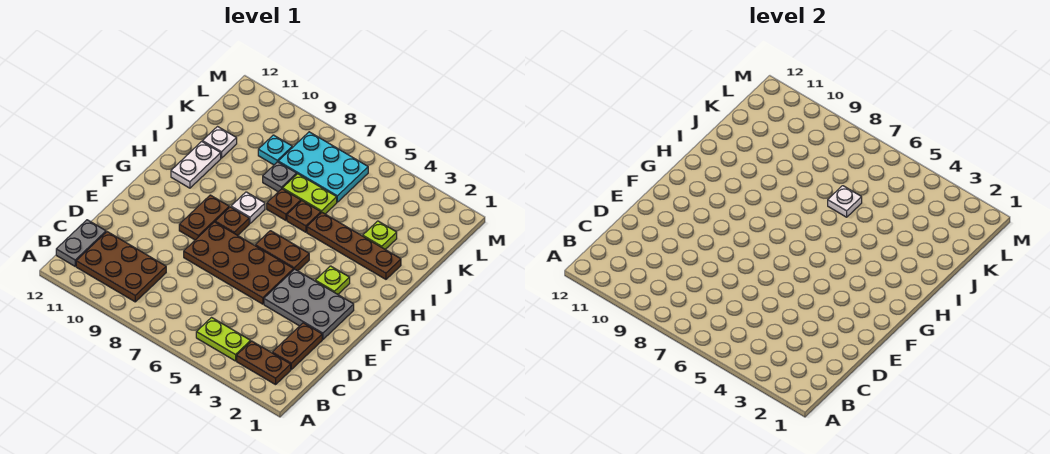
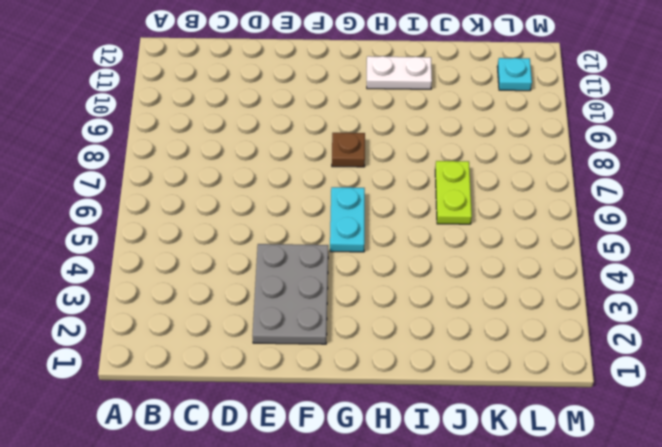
cyan 1x2 plate [330,187,365,252] -> brown 1x2 plate [255,231,309,271]
cyan 1x1 plate [497,58,532,91] -> cyan 1x1 plate moved to [258,135,292,165]
none -> brown 1x2 plate [237,341,291,385]
none -> lime 1x2 plate [196,318,251,361]
none -> brown 2x3 plate [76,232,166,302]

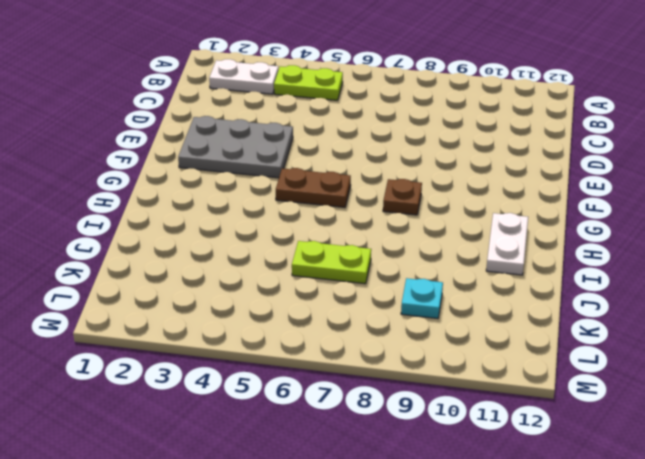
white 1x2 plate [209,59,278,94] -> brown 1x2 plate [237,341,291,385]
none -> brown 2x3 plate [76,232,166,302]
none -> grey 1x2 plate [56,220,106,266]
none -> brown 1x2 plate [272,323,322,369]

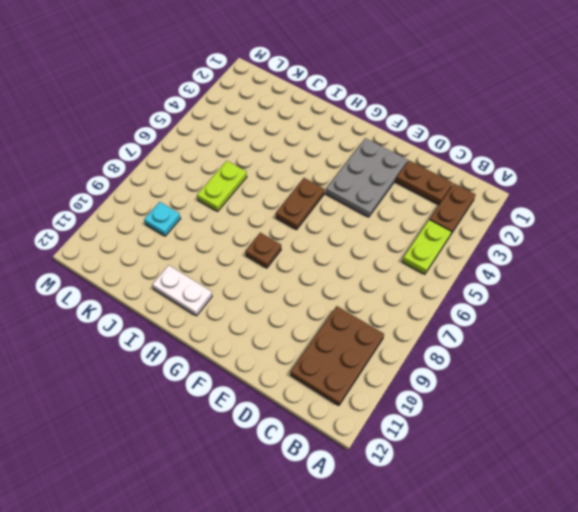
none -> grey 1x2 plate [56,220,106,266]
none -> brown 2x4 plate [184,222,294,304]
none -> brown 1x2 plate [179,195,229,240]

